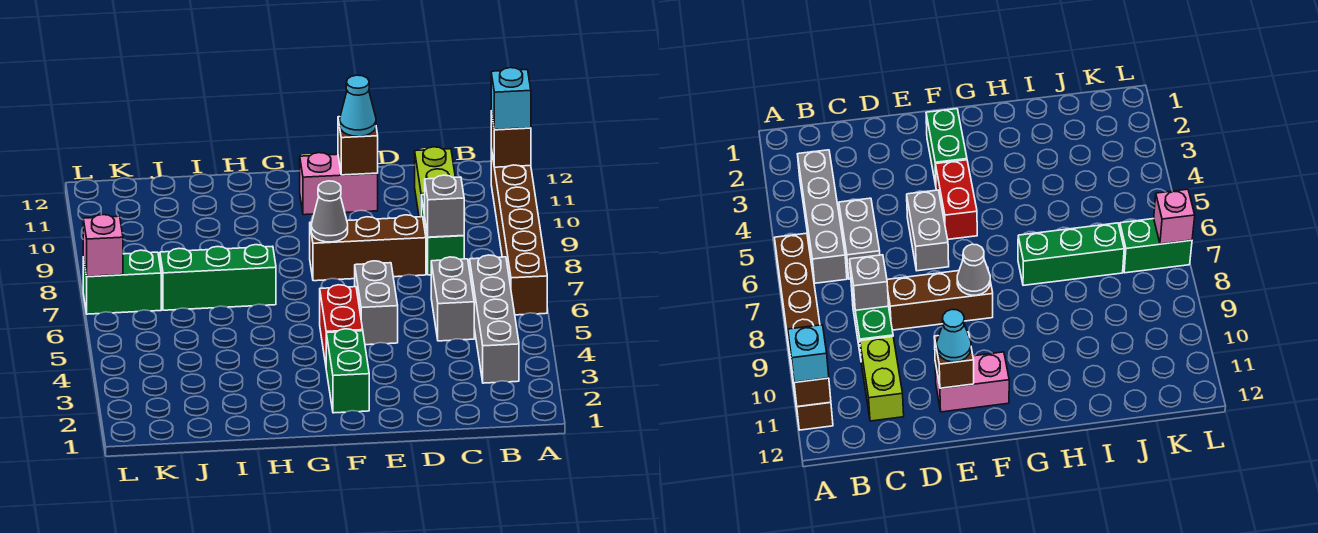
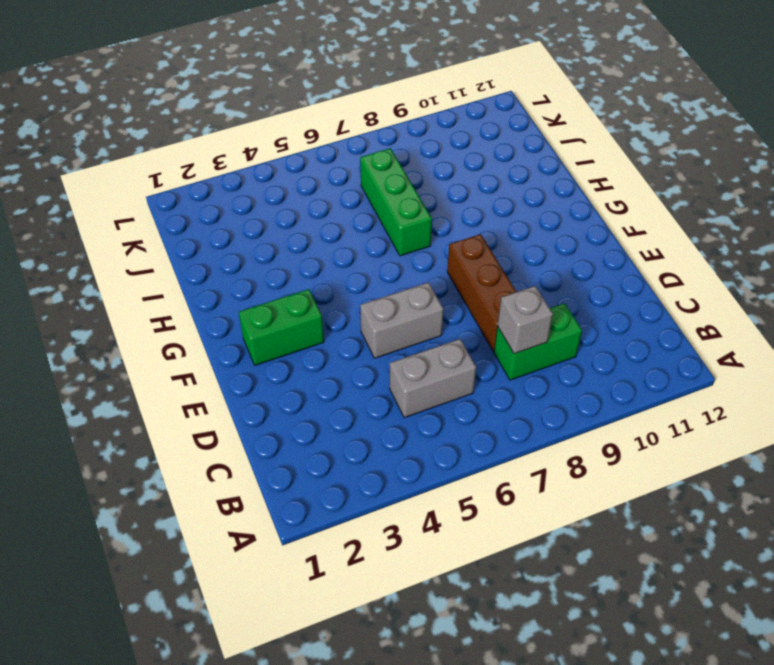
none -> brown 1x6 brick [491,149,547,315]
none -> grey 1x4 brick [470,255,519,383]
none -> lime 1x2 brick [415,147,455,217]

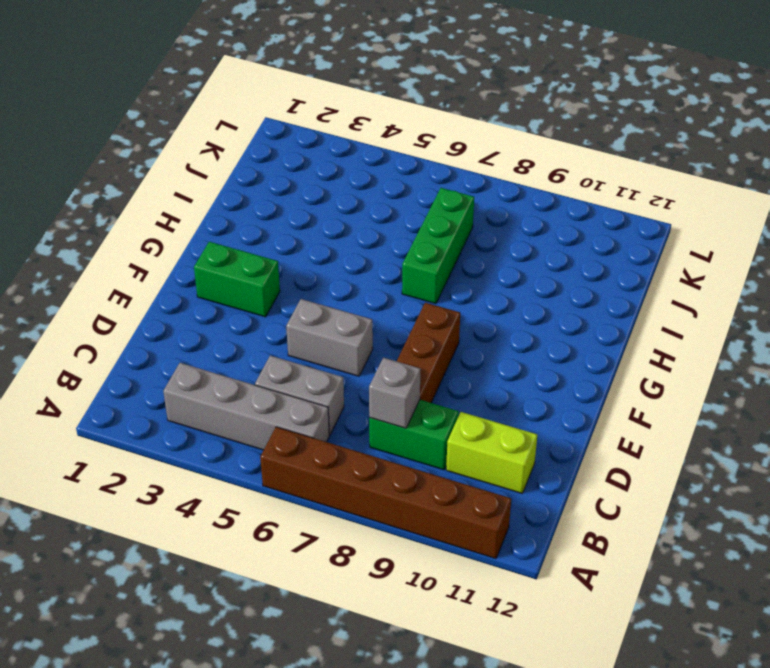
none -> pink 1x2 brick [300,153,378,215]
none -> red 1x2 brick [320,285,363,364]
none -> green 1x2 brick [83,250,161,314]

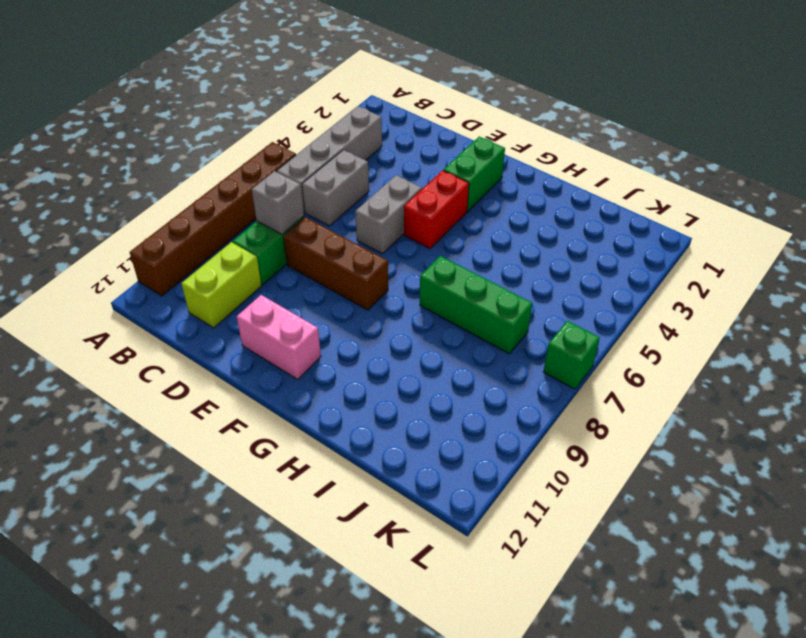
green 1x1 brick [543,321,600,389] -> green 1x2 brick [83,250,161,314]
none -> brown 1x1 brick [491,111,531,167]
none -> brown 1x1 brick [338,117,378,175]
none -> grey 1x1 cone [311,181,348,242]

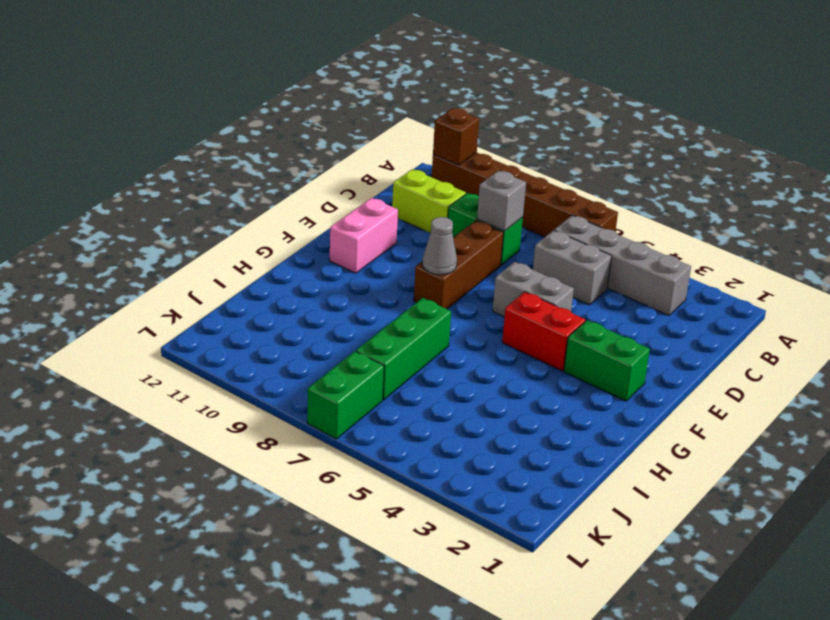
none -> brown 1x1 brick [338,117,378,175]
none -> pink 1x1 brick [83,215,123,276]
none -> cyan 1x1 brick [491,68,531,130]

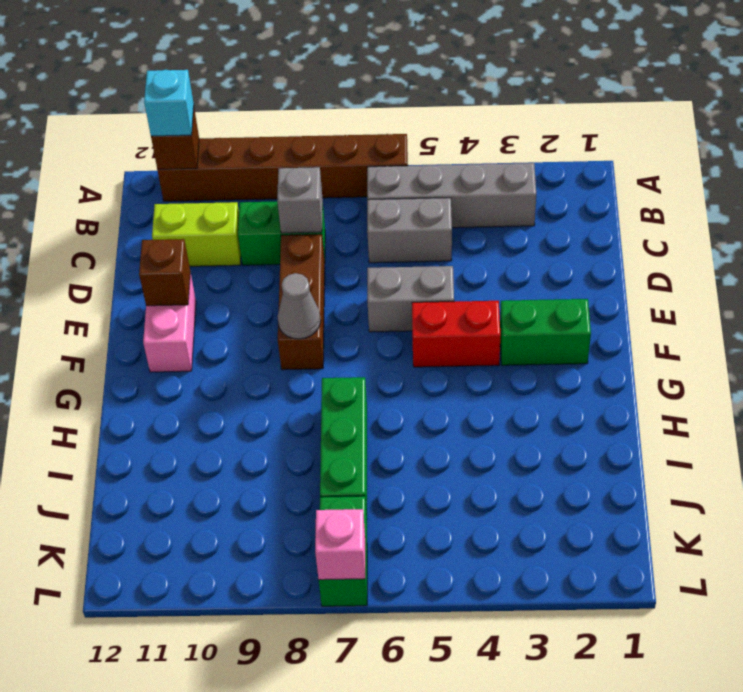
none -> cyan 1x1 cone [340,75,376,136]

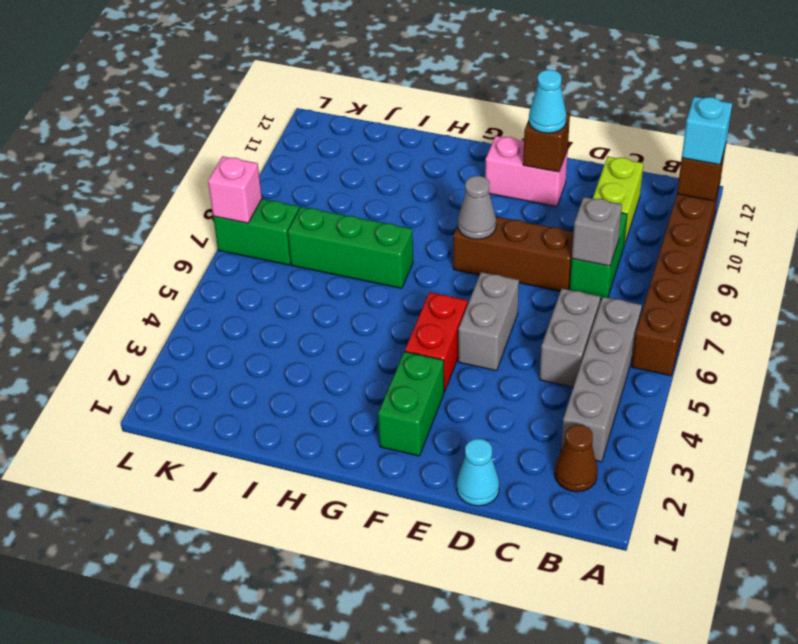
brown 1x1 cone [555,425,598,492] -> none
cyan 1x1 cone [457,439,499,506] -> none

